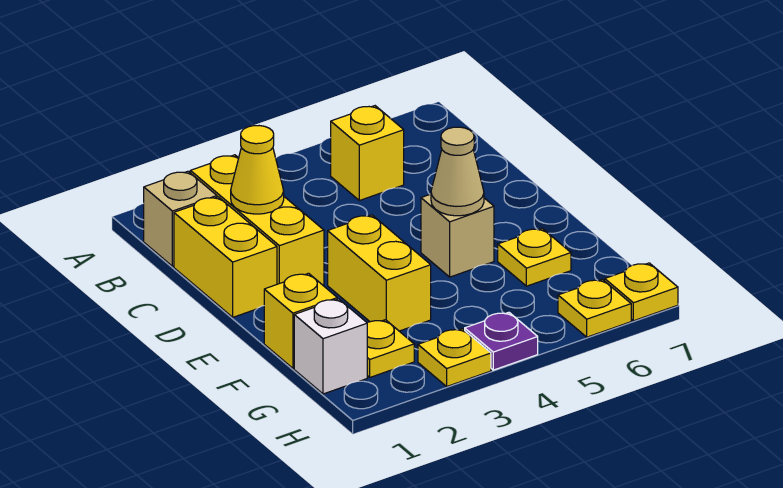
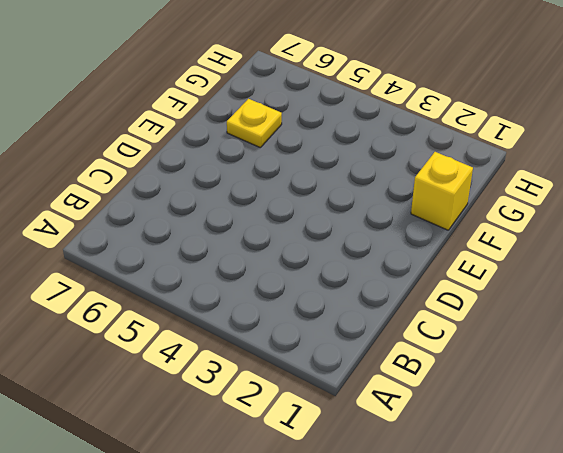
none -> tan 1x1 brick [144,171,217,266]
none -> yellow 1x3 brick [190,155,324,286]
none -> yellow 1x1 brick [331,106,404,200]

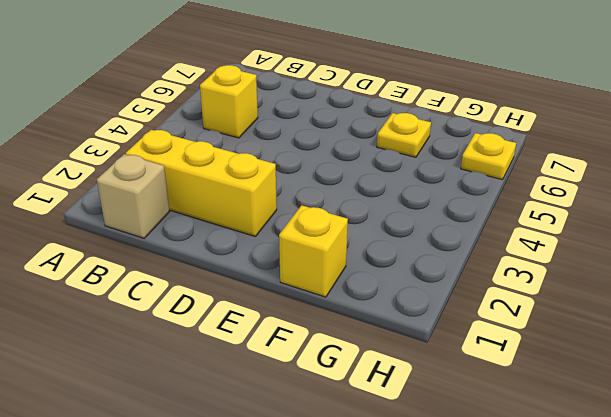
none -> yellow 1x2 brick [174,197,277,317]
none -> yellow 1x2 brick [328,215,431,331]
none -> tan 1x1 brick [421,194,494,277]

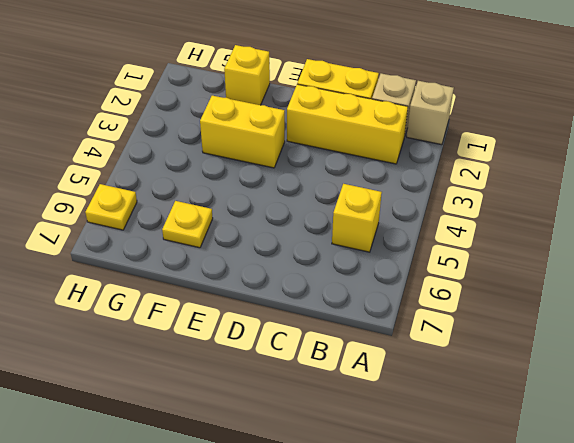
tan 1x1 brick [407,81,454,145] -> tan 1x1 brick moved to [421,194,494,277]
none -> white 1x1 brick [294,299,367,394]
none -> yellow 1x1 plate [367,320,414,377]
none -> yellow 1x1 plate [418,329,491,386]

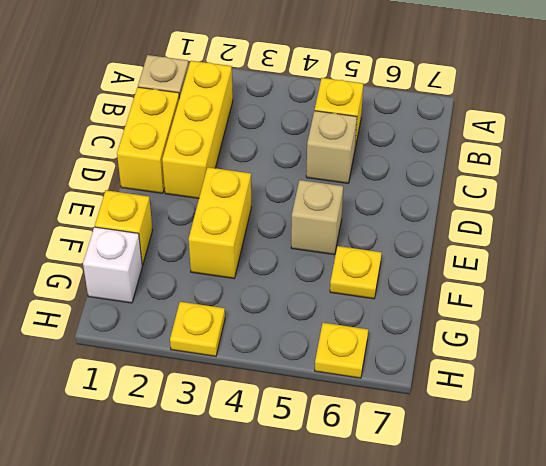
tan 1x1 brick [306,111,357,183] -> none
none -> yellow 1x1 plate [367,320,414,377]
none -> purple 1x1 plate [465,312,538,370]
none -> yellow 1x1 plate [605,263,678,321]

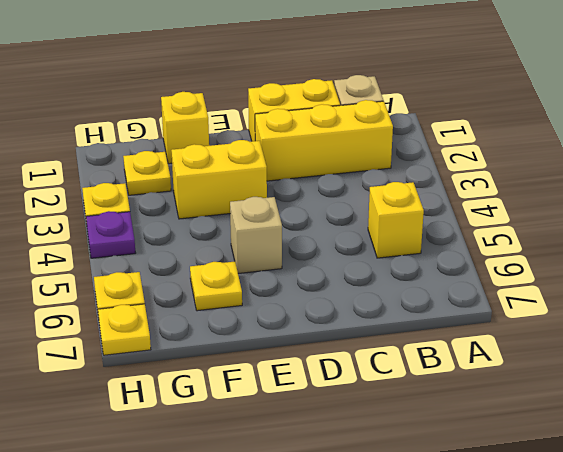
none -> white 1x1 brick [294,299,367,394]
none -> yellow 1x1 cone [231,126,284,214]
none -> tan 1x1 cone [431,127,484,216]

